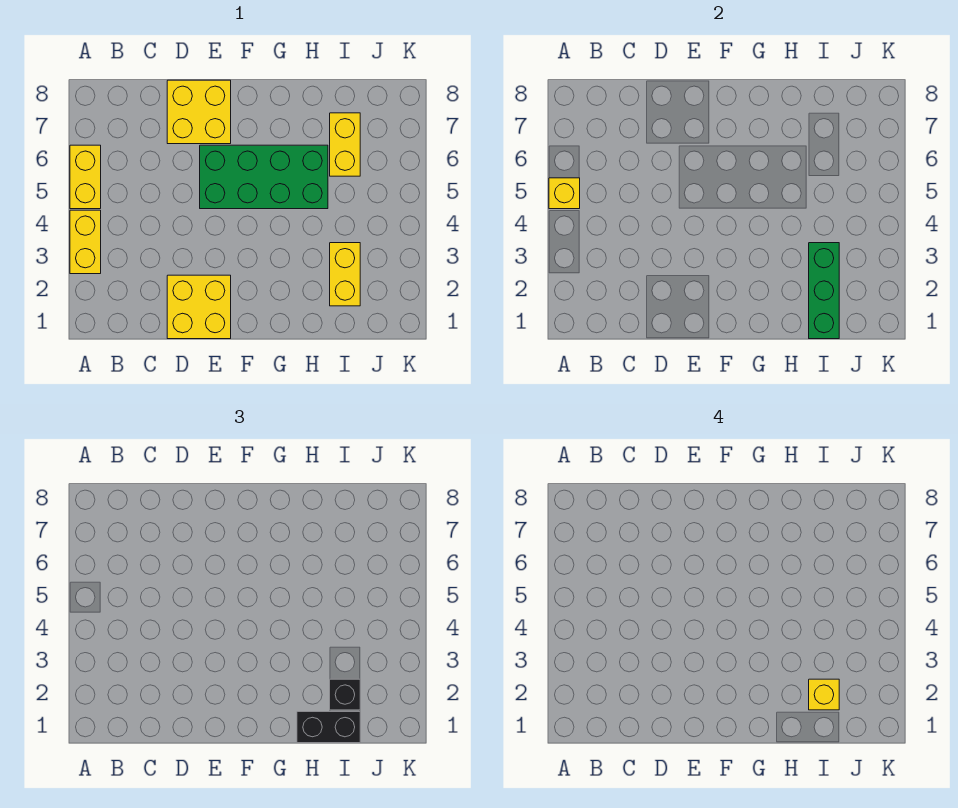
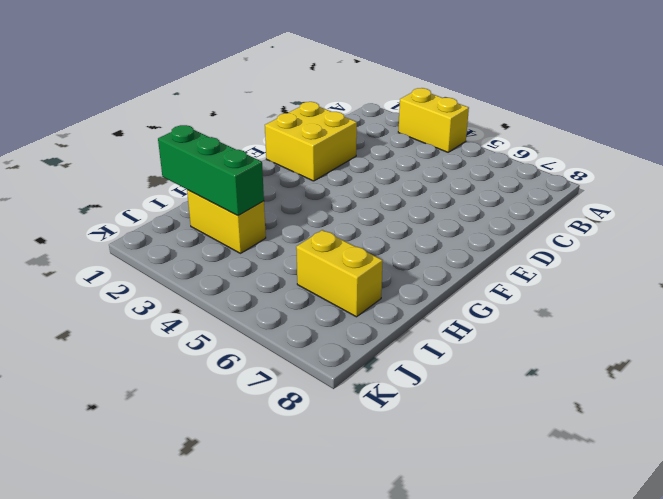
none -> yellow 1x2 brick [70,145,101,209]
none -> yellow 2x2 brick [167,80,231,144]
none -> green 2x4 brick [200,145,328,209]

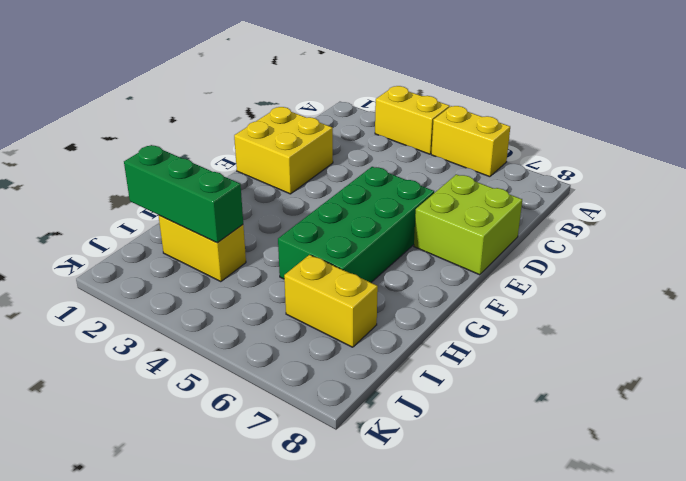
lime 2x2 brick [414,174,522,275] -> yellow 2x2 brick [167,80,231,144]
none -> yellow 1x1 brick [549,178,580,209]
none -> black 1x2 brick [297,712,360,743]
none -> black 1x1 brick [330,679,360,710]

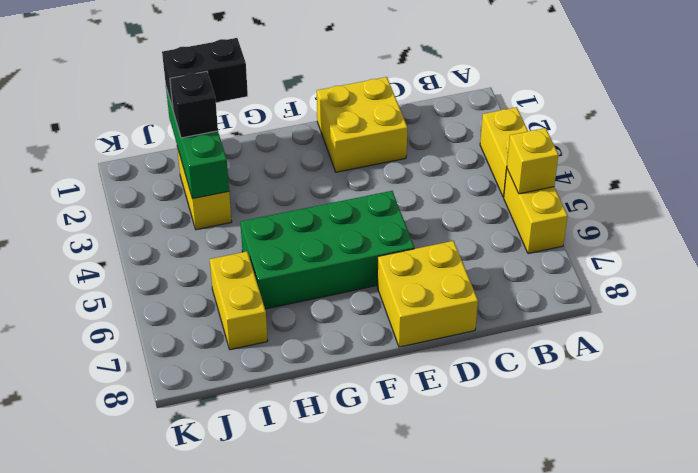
none -> yellow 1x1 brick [809,679,839,710]

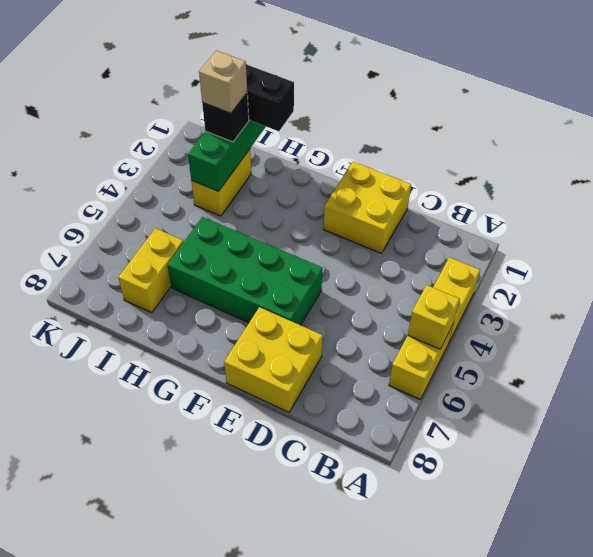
tan 1x1 brick [199,51,247,113] -> yellow 1x1 brick [809,679,839,710]

